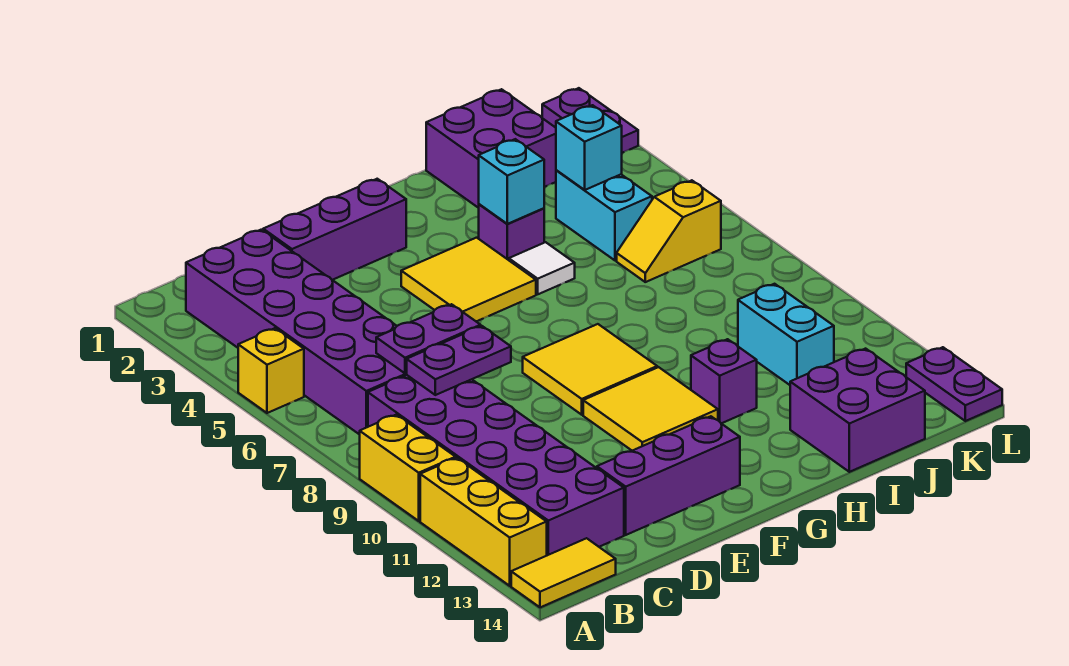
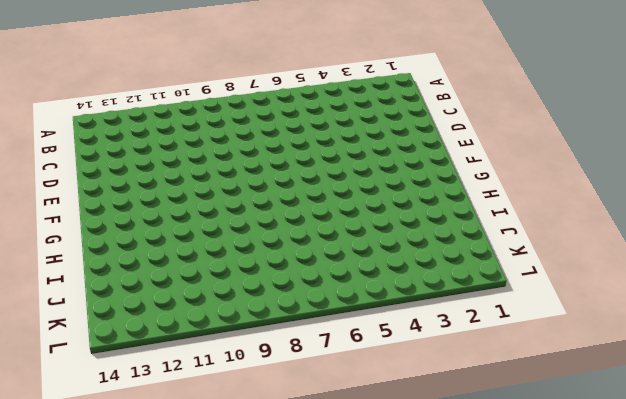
none -> yellow 1x1 brick [238,328,304,413]
none -> yellow 1x2 brick [360,415,456,521]
none -> yellow 1x3 brick [420,458,547,586]

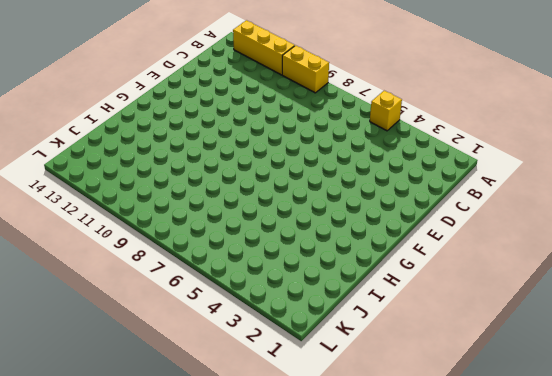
none -> yellow 1x2 tile [511,538,616,607]
none -> purple 2x6 brick [186,230,407,435]
none -> purple 2x6 brick [368,375,624,555]

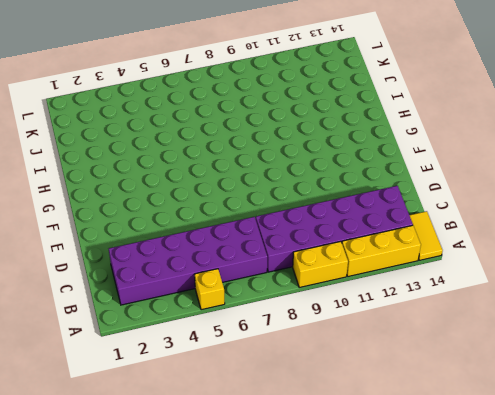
none -> purple 1x3 brick [263,179,406,280]
none -> purple 1x3 brick [597,416,740,535]
none -> yellow 2x2 tile [401,238,536,321]

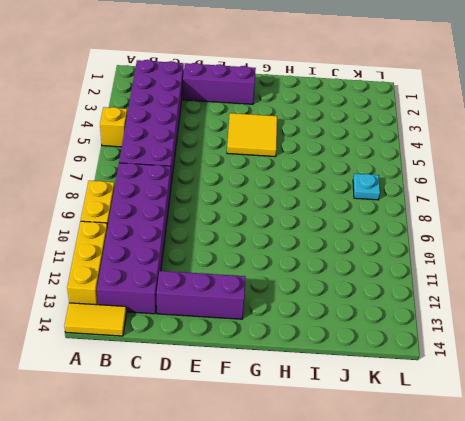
cyan 1x1 plate [353,174,380,200] -> none
none -> yellow 2x2 tile [523,324,657,415]
none -> yellow 2x2 tile [583,367,718,451]
none -> purple 1x1 brick [479,204,544,260]

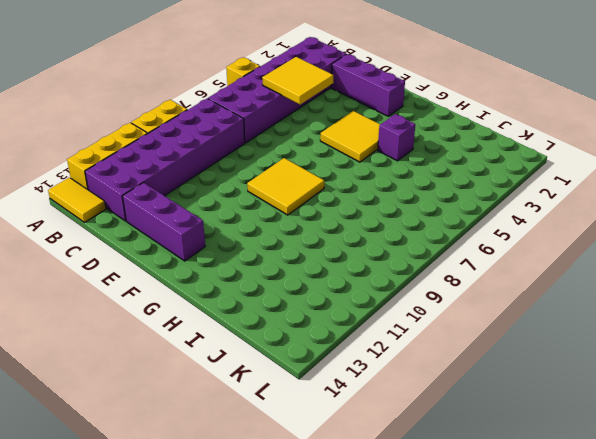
yellow 2x2 tile [262,57,333,105] -> yellow 2x2 tile moved to [583,367,718,451]
none -> white 1x1 tile [509,242,575,294]
none -> purple 1x1 brick [691,339,757,423]
none -> purple 2x2 brick [426,89,556,208]

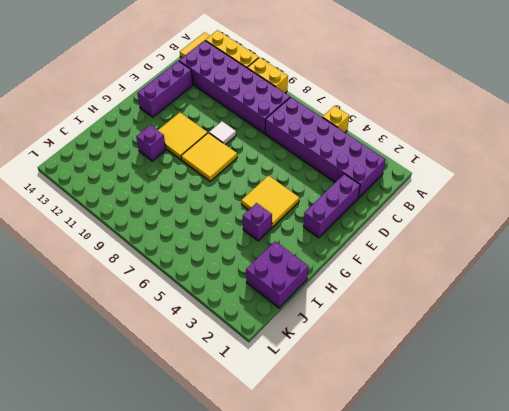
white 1x1 tile [209,121,236,145] -> white 1x1 tile moved to [509,242,575,294]
none -> purple 2x2 brick [790,349,925,472]
none -> cyan 1x2 brick [556,170,652,261]
none -> yellow 1x2 slope [617,180,721,282]

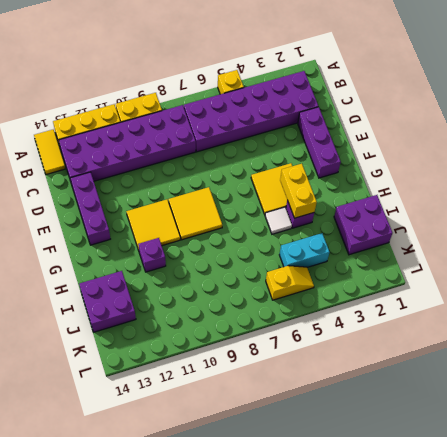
yellow 1x2 brick [280,164,317,218] -> cyan 1x1 brick [479,139,544,224]
yellow 1x2 slope [266,266,314,300] -> yellow 1x2 slope turned to [617,180,721,282]
none -> cyan 1x2 brick [738,284,834,385]
none -> purple 1x2 plate [542,88,638,153]
none -> purple 1x2 plate [906,347,1002,421]

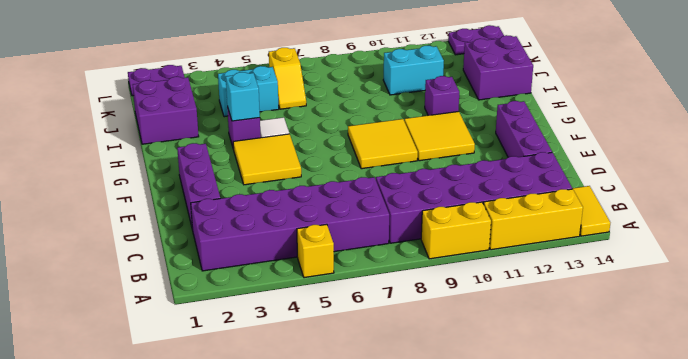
none -> purple 1x2 plate [376,304,481,373]
none -> purple 1x2 plate [407,326,511,395]
none -> cyan 1x1 brick [556,105,622,190]

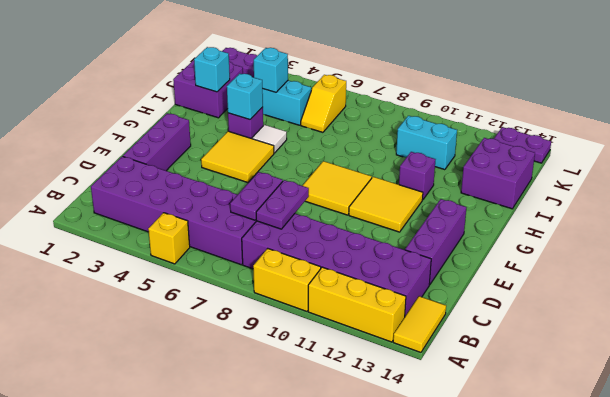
cyan 1x1 brick [194,47,230,92] -> none

